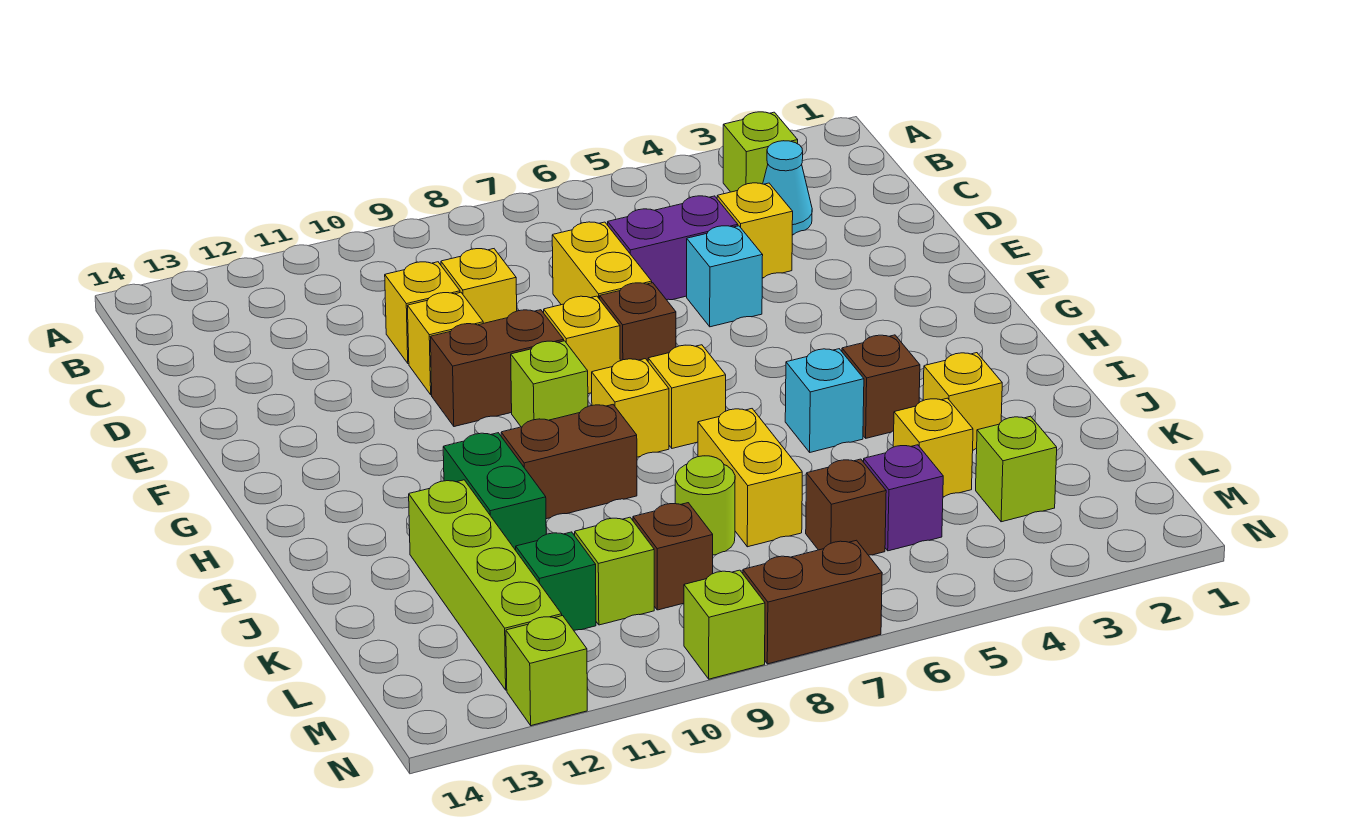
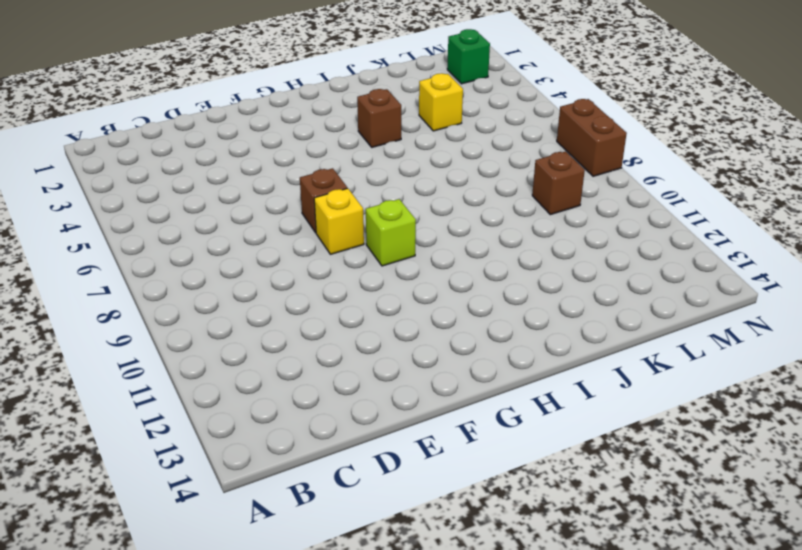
green 1x1 brick [447,29,490,84] -> green 1x1 brick moved to [516,532,596,630]
none -> lime 1x1 brick [723,112,798,192]
none -> cyan 1x1 cone [763,141,812,235]
none -> yellow 1x1 brick [717,183,793,278]
none -> purple 1x2 brick [608,196,738,300]

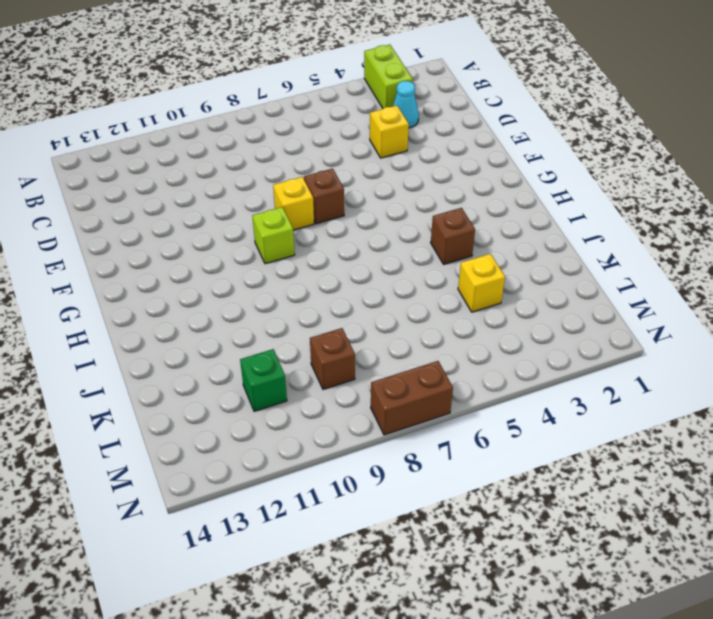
lime 1x2 brick [364,45,413,108] -> lime 1x1 brick [723,112,798,192]
none -> purple 1x2 brick [608,196,738,300]
none -> yellow 1x2 brick [552,222,652,305]
none -> yellow 1x1 brick [441,249,517,323]
none -> yellow 1x1 brick [385,262,460,364]

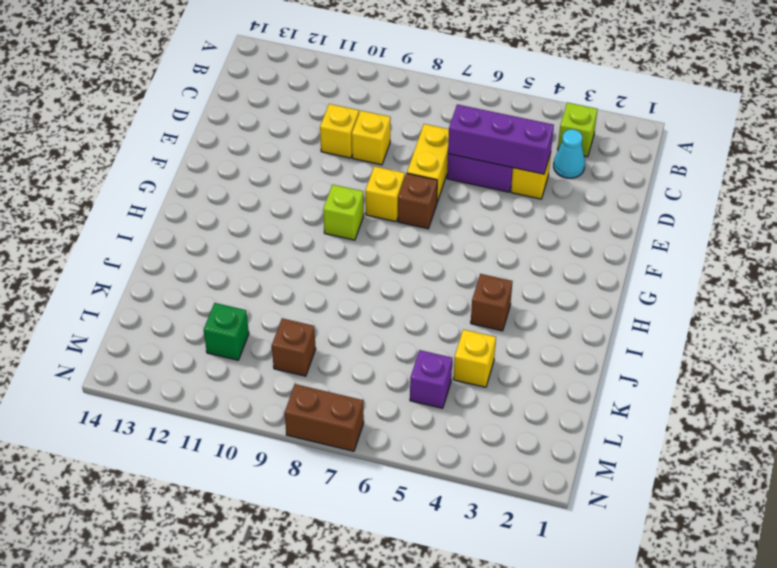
purple 1x3 brick [448,104,554,174] -> none
none -> cyan 1x1 brick [687,226,763,327]
none -> yellow 1x1 brick [408,292,483,395]
none -> brown 1x2 brick [431,310,564,427]
none -> yellow 1x1 brick [648,345,726,448]

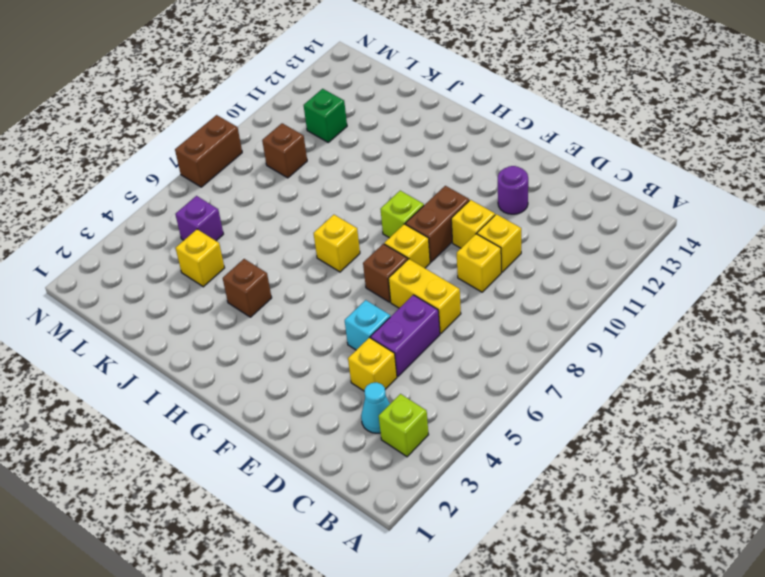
purple 1x1 round brick [498,166,528,214] -> none
none -> yellow 1x1 brick [592,359,669,457]
none -> cyan 1x1 brick [785,349,864,452]
none -> brown 1x2 brick [501,405,637,519]
none -> green 1x2 brick [443,433,546,550]

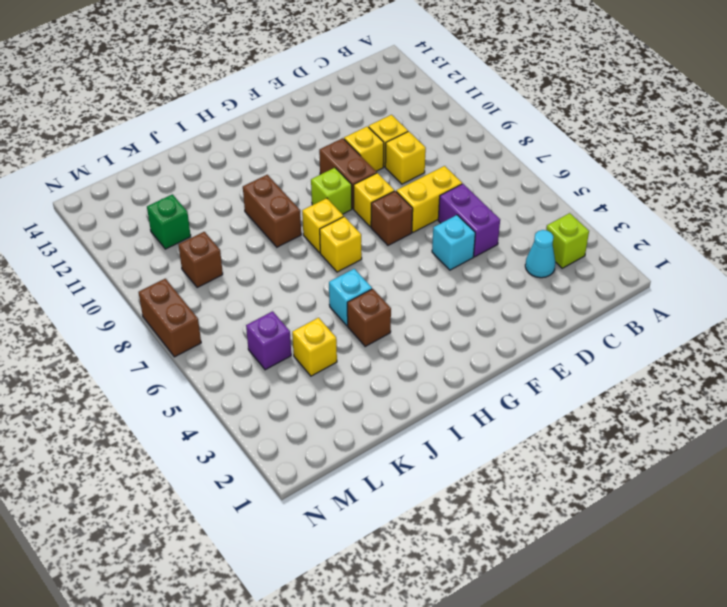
none -> yellow 1x1 brick [717,183,793,278]
none -> green 1x2 brick [443,433,546,550]
none -> yellow 1x1 brick [923,353,1002,450]
none -> yellow 1x2 brick [698,409,802,547]

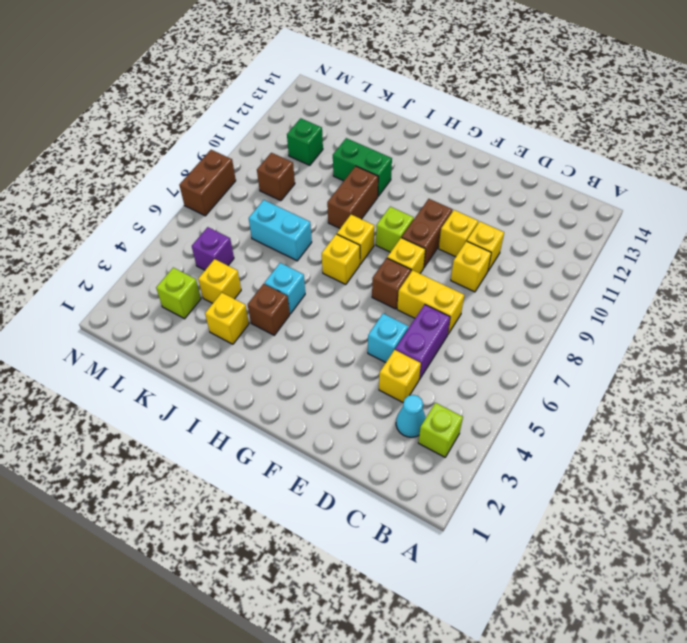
cyan 1x2 brick [249,200,312,261] -> yellow 1x2 brick [698,409,802,547]
none -> lime 1x4 brick [409,480,562,690]
none -> lime 1x1 round brick [675,456,735,555]
none -> brown 1x1 brick [806,459,886,555]
none -> lime 1x1 brick [575,517,654,625]

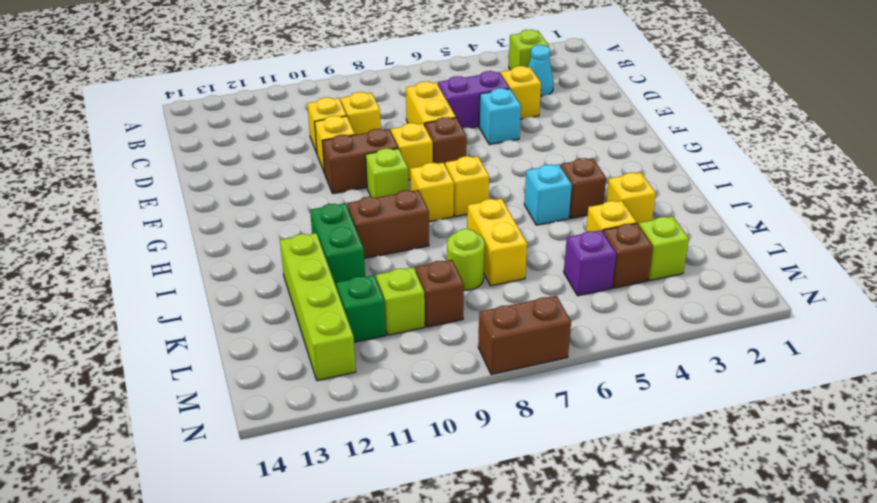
brown 1x1 brick [603,223,653,288] -> brown 1x1 brick moved to [806,459,886,555]
none -> lime 1x1 brick [684,570,765,679]
none -> lime 1x1 brick [506,616,587,726]

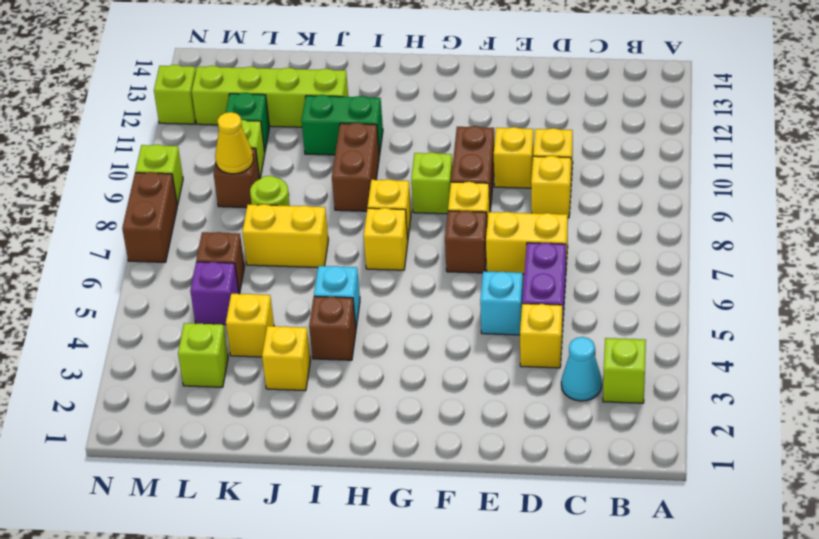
yellow 1x1 cone [215,112,253,174] -> none

